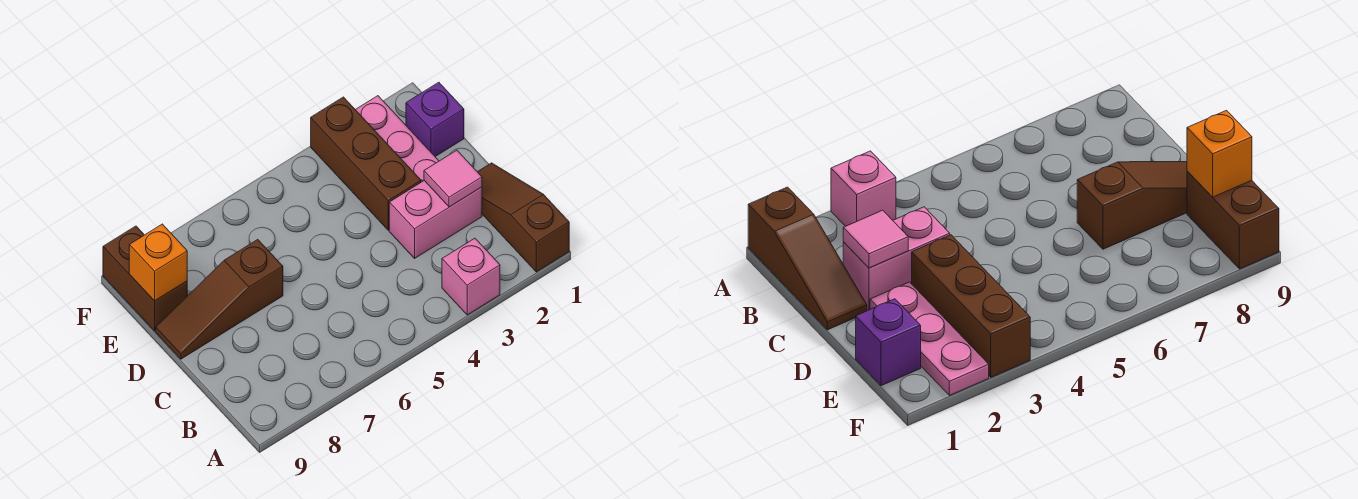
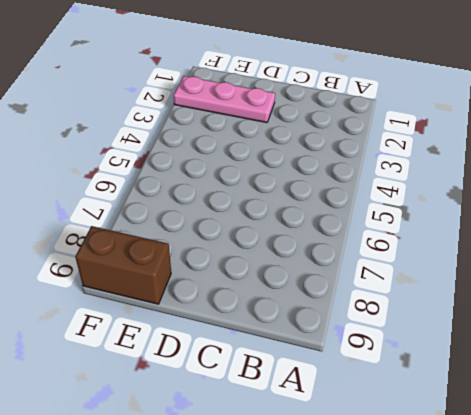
none -> brown 1x3 slope [478,163,569,272]
none -> pink 1x1 brick [442,238,500,315]

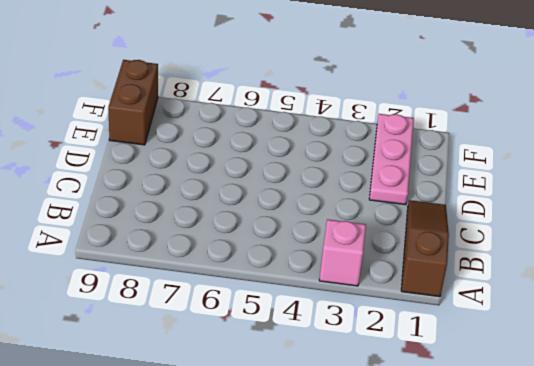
none -> pink 1x2 brick [389,181,482,258]
none -> brown 1x3 brick [311,97,421,230]

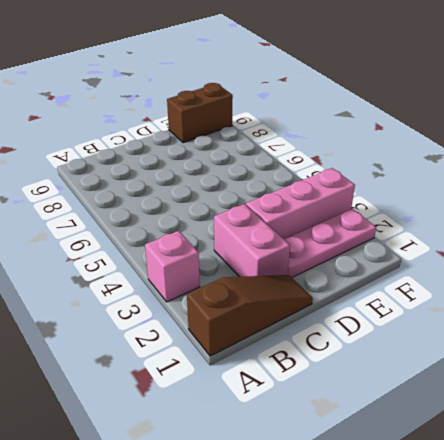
pink 1x3 brick [246,168,355,239] -> brown 1x3 brick [311,97,421,230]
none -> brown 1x3 slope [156,240,283,359]
none -> purple 1x1 brick [406,82,464,157]

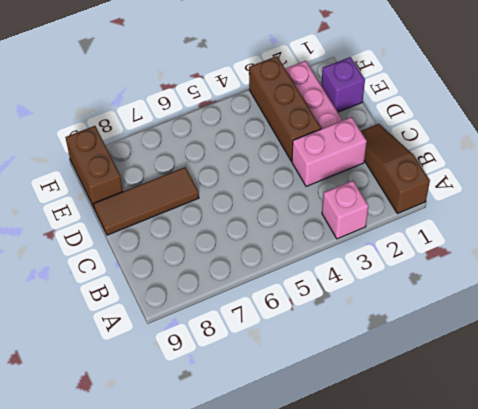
brown 1x3 tile [94,167,199,235] -> brown 1x3 slope [156,240,283,359]
none -> pink 1x1 tile [424,150,482,207]
none -> orange 1x1 brick [129,224,187,301]

